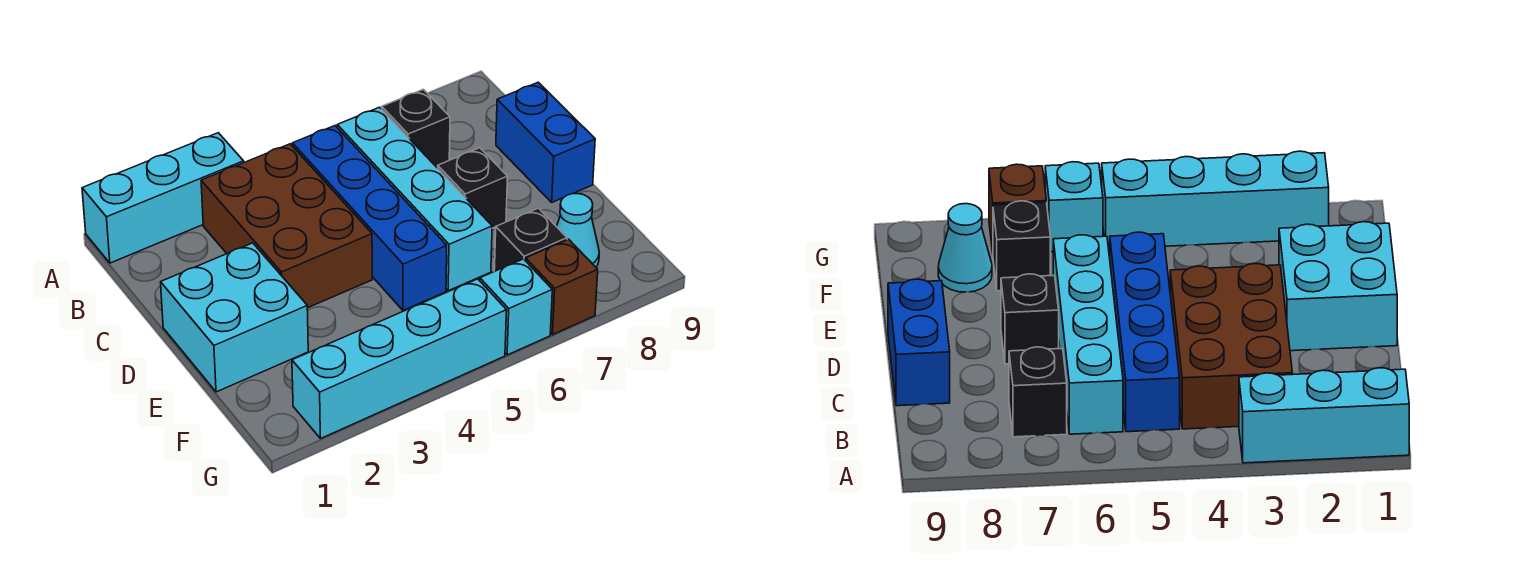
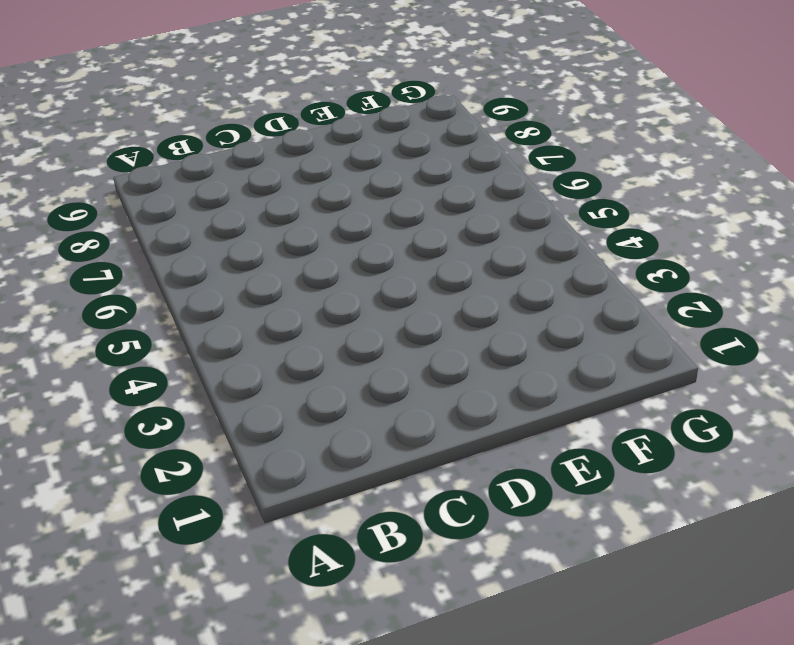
none -> cyan 1x3 brick [82,133,244,263]
none -> brown 2x3 brick [201,144,372,308]
none -> blue 1x4 brick [292,126,447,310]

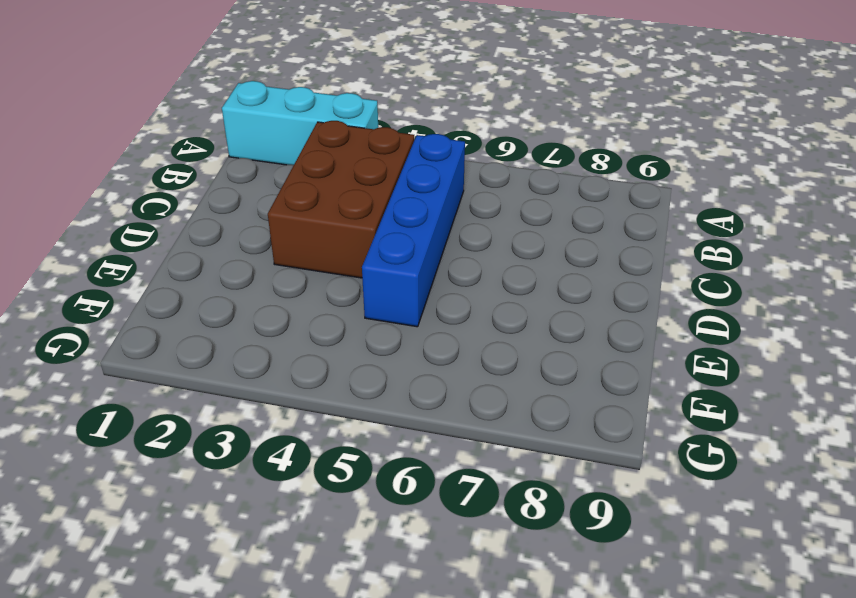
none -> cyan 1x4 brick [337,107,492,291]
none -> black 1x1 brick [382,89,450,168]
none -> blue 1x2 brick [496,82,595,202]

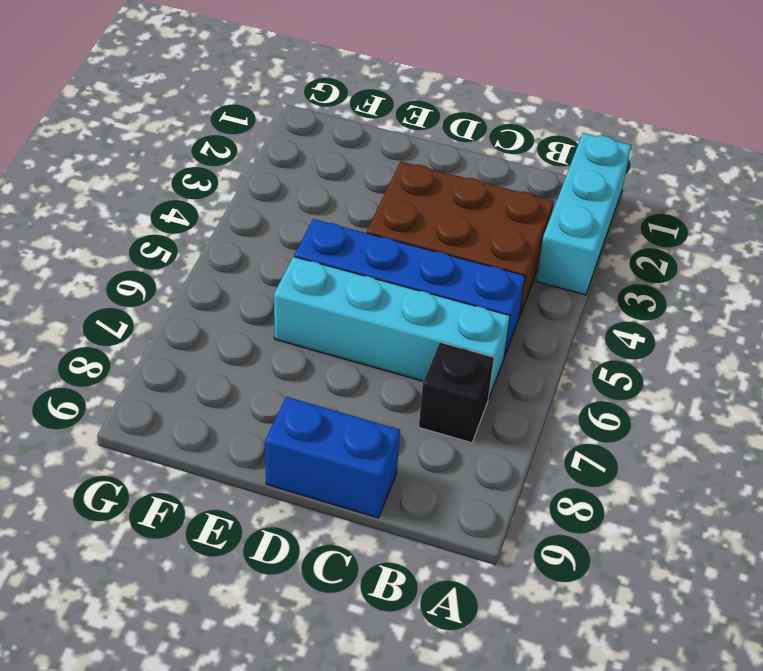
none -> cyan 2x2 brick [161,243,308,392]
none -> black 1x1 brick [438,148,508,228]
none -> black 1x1 brick [494,208,567,271]

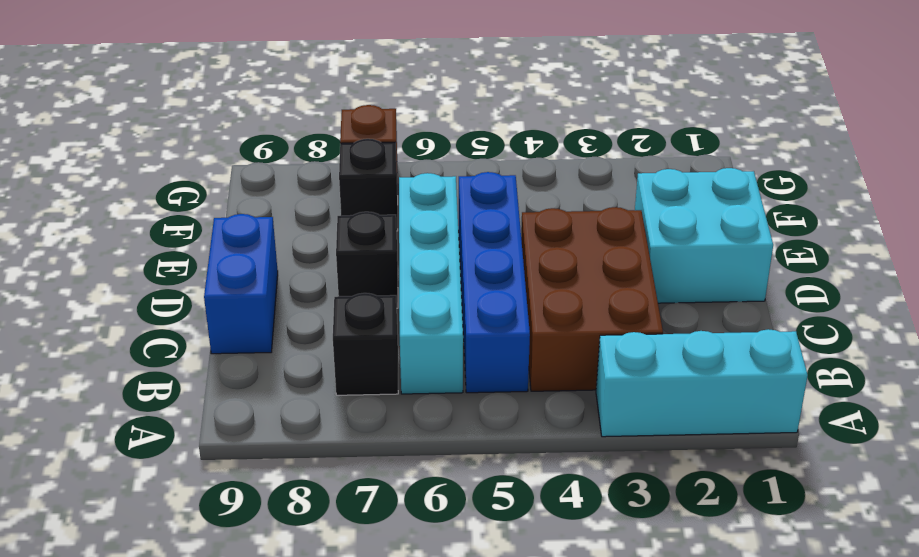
none -> cyan 1x1 cone [557,194,599,267]
none -> cyan 1x4 brick [292,279,507,439]
none -> cyan 1x1 brick [480,259,552,355]

